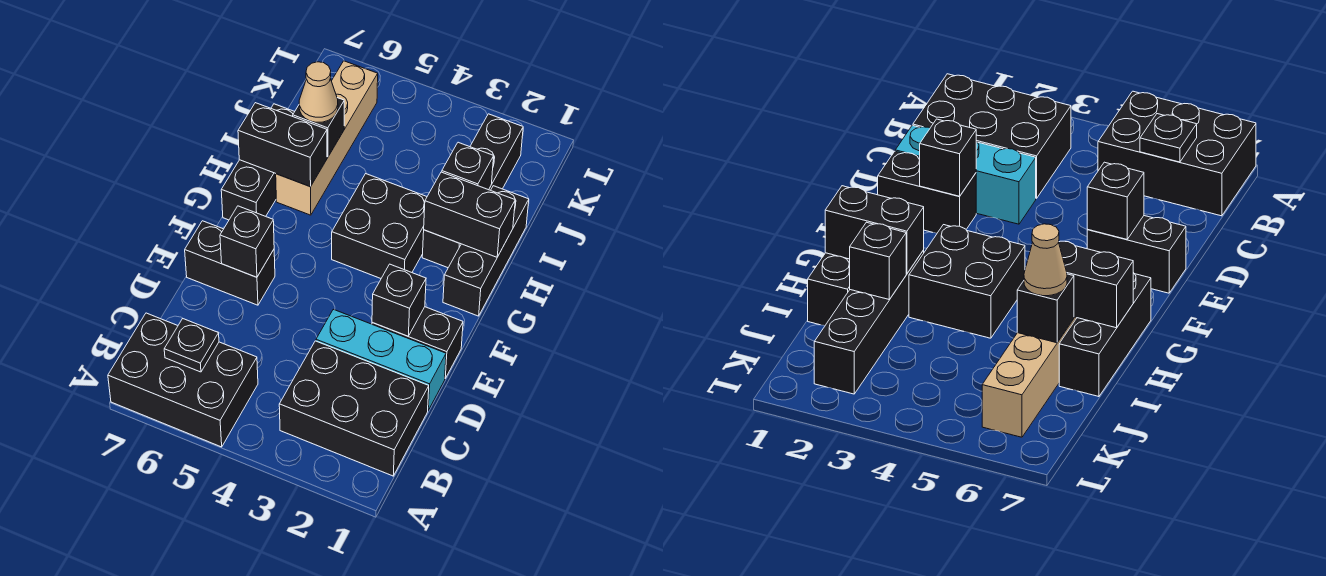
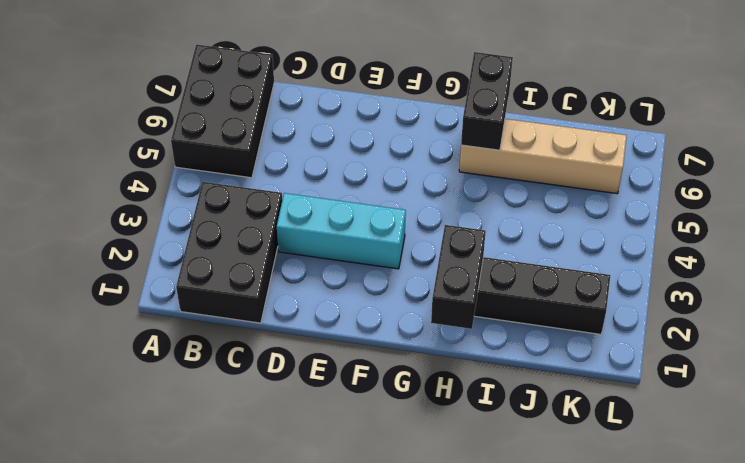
cyan 1x3 brick [277,193,406,269] -> cyan 1x3 brick turned to [316,309,446,410]
none -> black 1x2 brick [372,307,463,378]
none -> black 1x2 brick [185,221,275,305]
none -> black 1x3 brick [443,186,529,316]

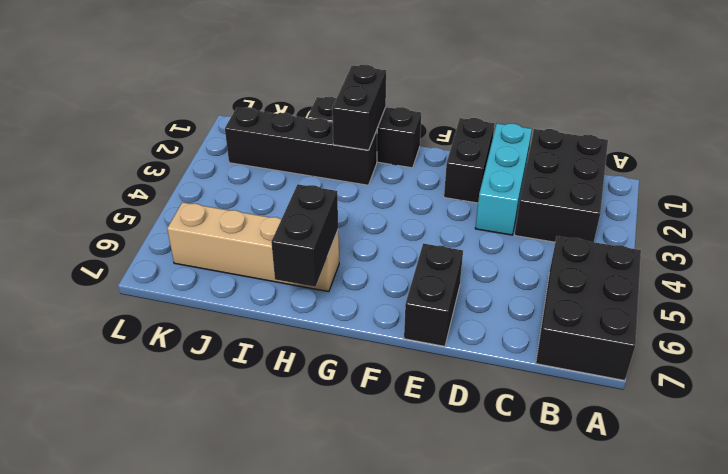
none -> black 2x2 brick [332,174,427,278]
none -> black 1x3 brick [221,104,295,220]
none -> black 1x1 plate [164,318,219,372]

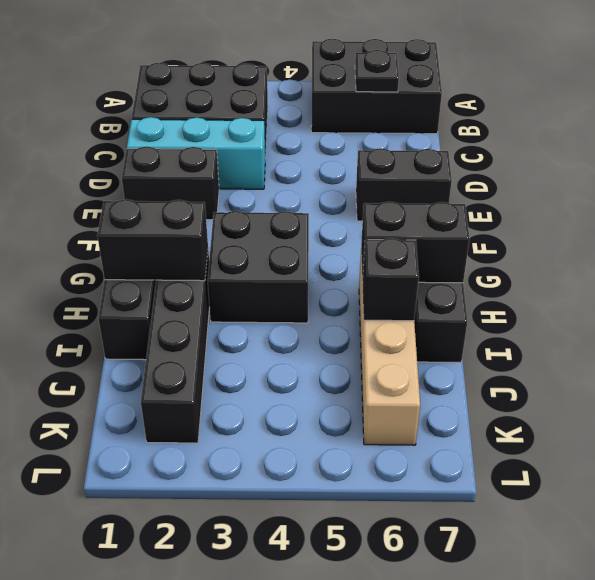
none -> black 1x1 brick [372,264,426,336]
none -> black 1x1 brick [220,206,274,277]
none -> black 1x1 brick [442,142,494,190]

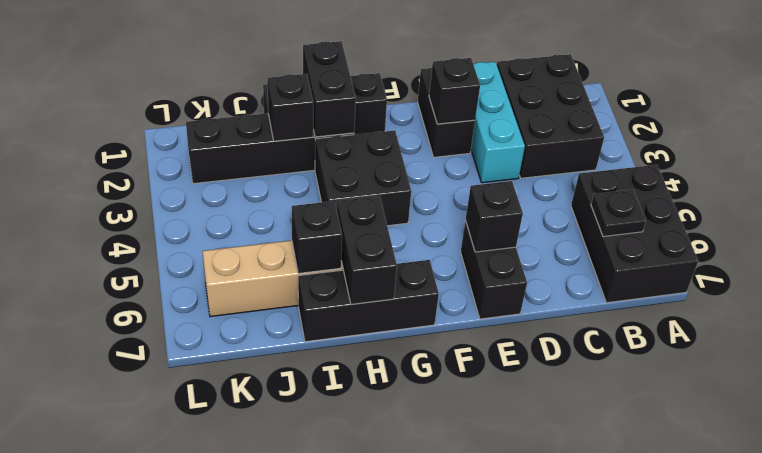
none -> tan 1x1 cone [299,62,338,122]

